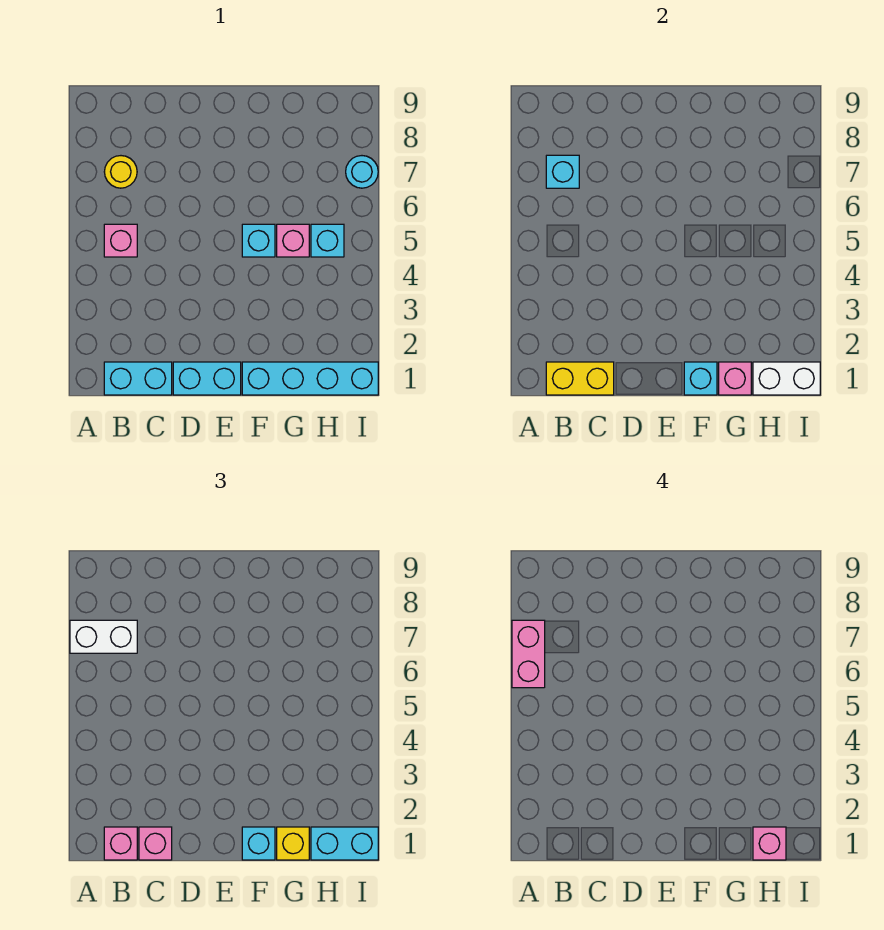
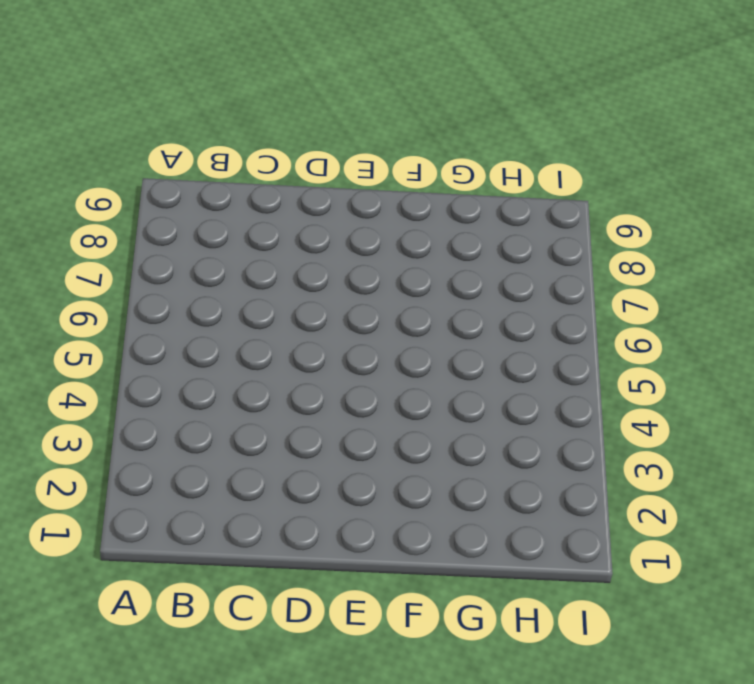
none -> cyan 1x2 brick [104,362,172,395]
none -> pink 1x1 brick [104,224,137,257]
none -> yellow 1x1 round brick [104,156,137,188]

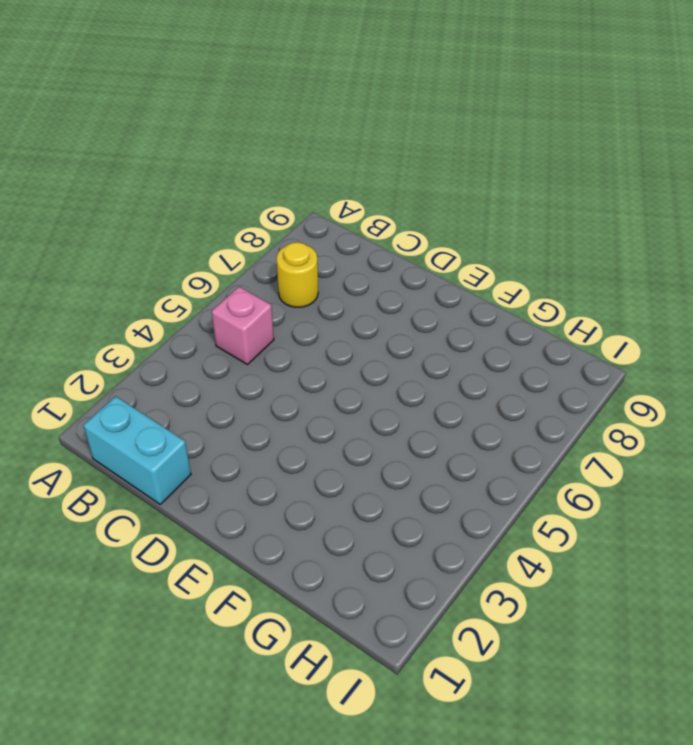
none -> cyan 1x2 brick [173,362,241,395]
none -> cyan 1x4 brick [242,362,378,395]
none -> cyan 1x1 brick [242,224,275,257]

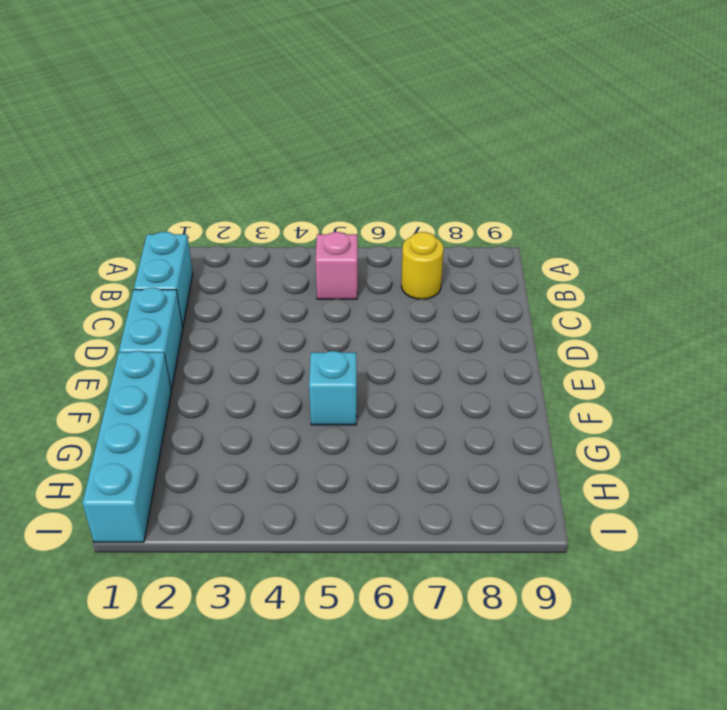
none -> pink 1x1 brick [277,224,309,257]
none -> cyan 1x1 brick [311,224,344,257]
none -> cyan 1x1 round brick [346,156,378,188]

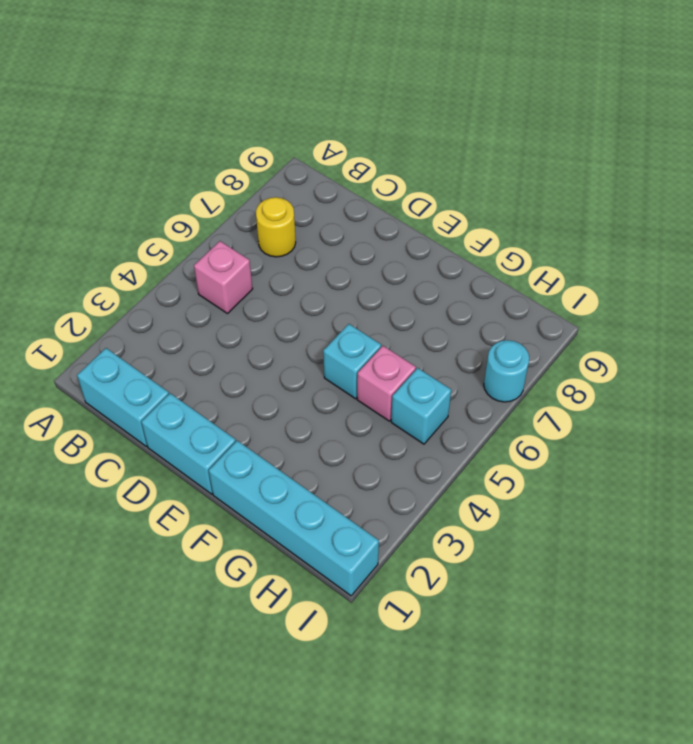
none -> yellow 1x2 brick [546,362,614,395]
none -> cyan 1x1 brick [546,155,579,188]
none -> cyan 1x1 brick [684,362,717,395]

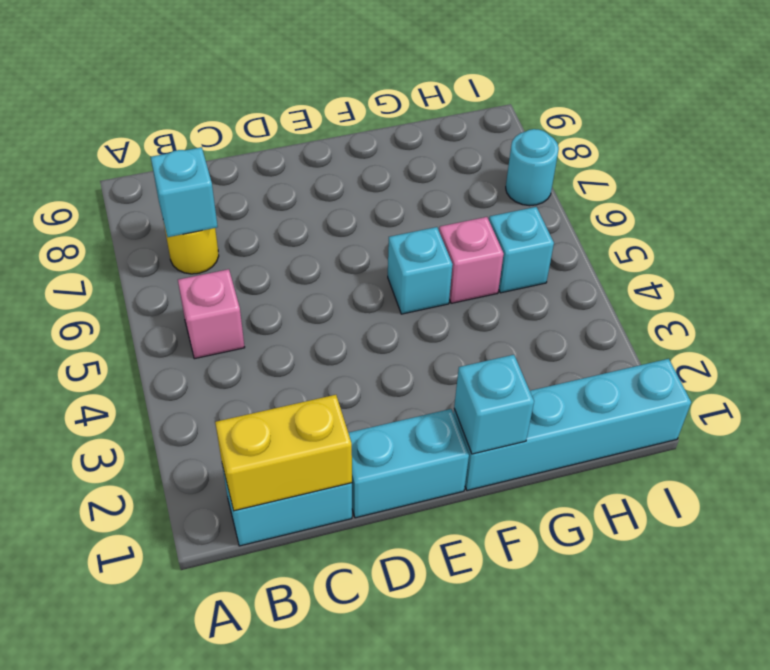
none -> pink 1x1 brick [719,362,751,395]
none -> white 1x2 brick [753,362,820,395]
none -> white 1x2 brick [70,620,137,653]

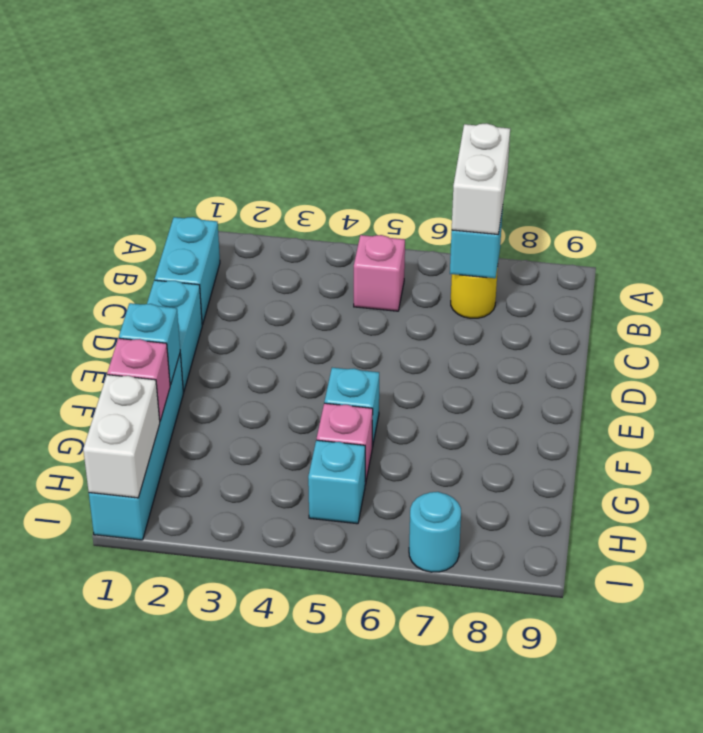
none -> yellow 1x2 brick [546,362,614,395]
none -> pink 1x1 brick [104,827,137,860]
none -> pink 1x1 brick [139,827,172,860]

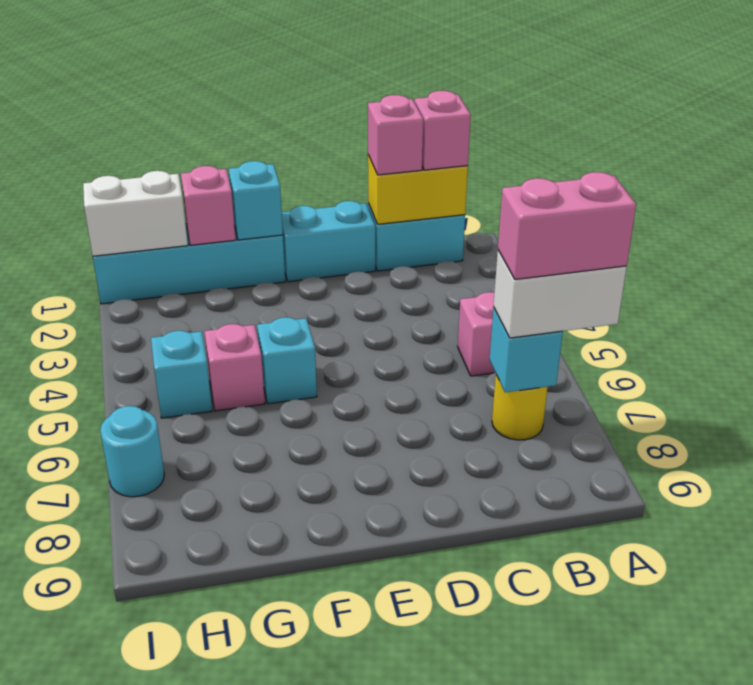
pink 1x2 brick [498,172,636,279] -> pink 1x2 brick turned to [512,620,545,688]
none -> cyan 1x1 brick [242,827,275,860]
none -> yellow 1x1 brick [277,827,309,860]
none -> cyan 1x2 brick [311,827,378,860]

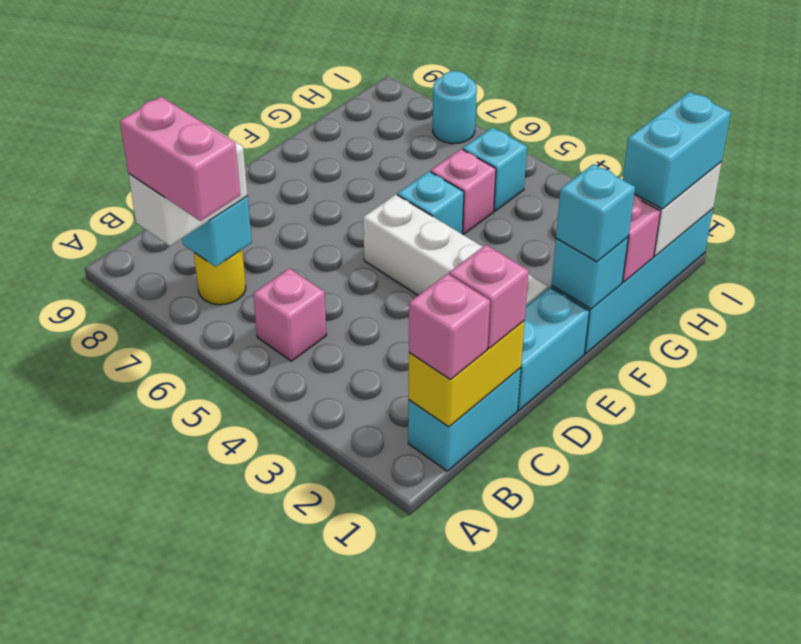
white 1x4 brick [363,194,548,306] -> none
none -> yellow 1x1 brick [277,827,309,860]
none -> pink 1x1 brick [753,827,786,860]

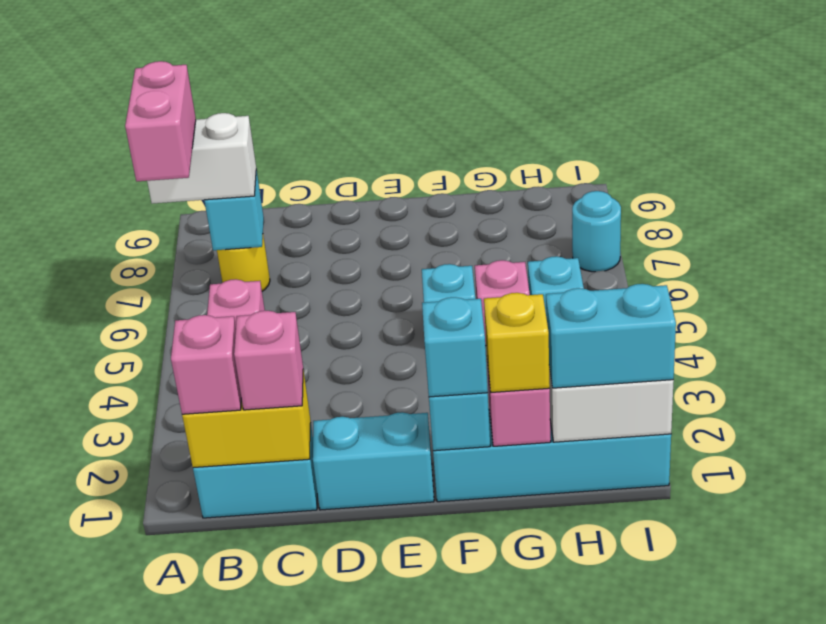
none -> pink 1x1 brick [753,827,786,860]

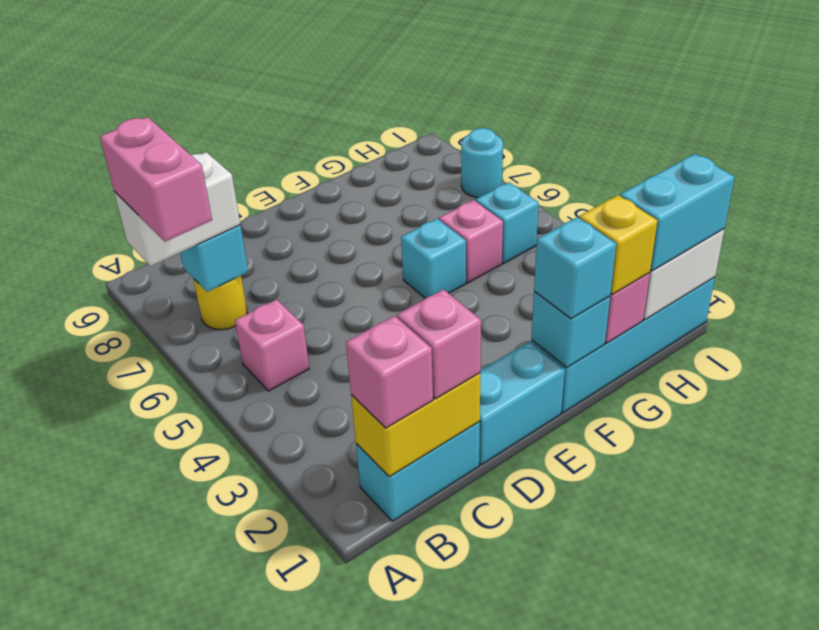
none -> pink 1x1 brick [753,827,786,860]

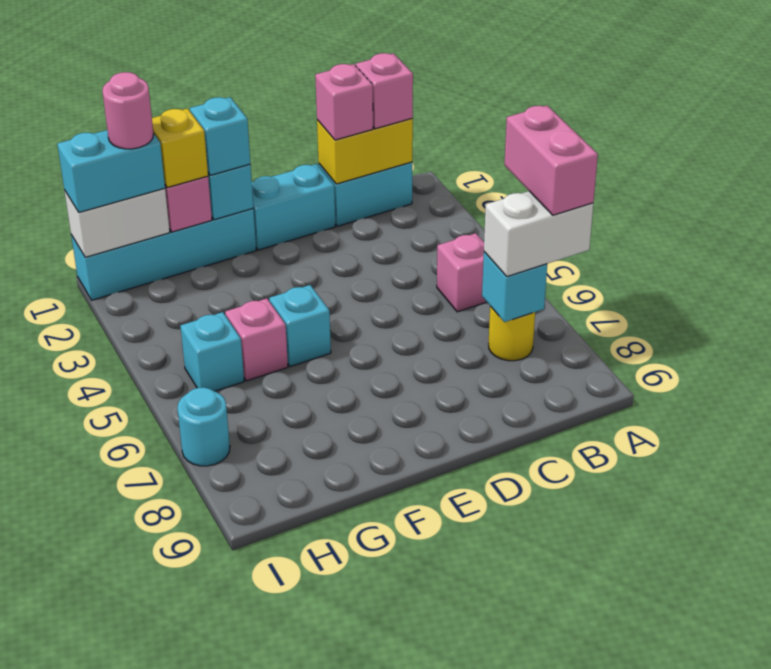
pink 1x1 round brick [102,72,154,149] -> pink 1x1 brick [753,827,786,860]

